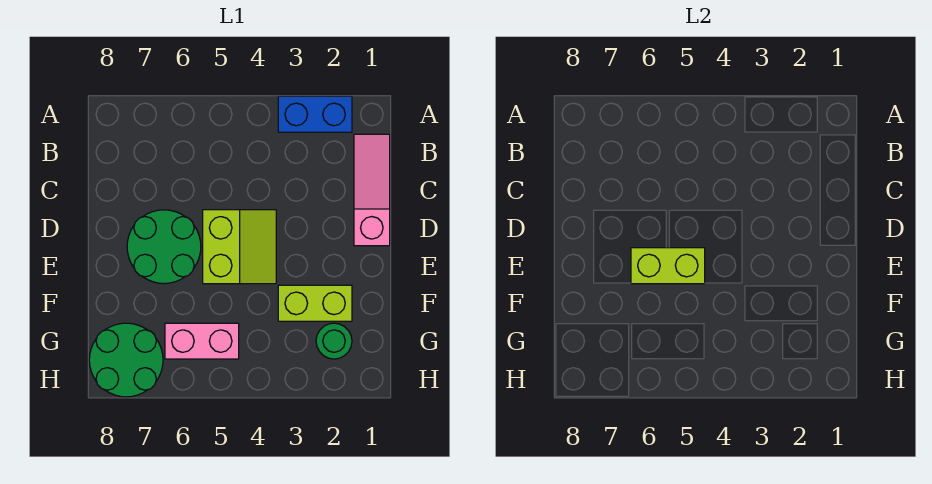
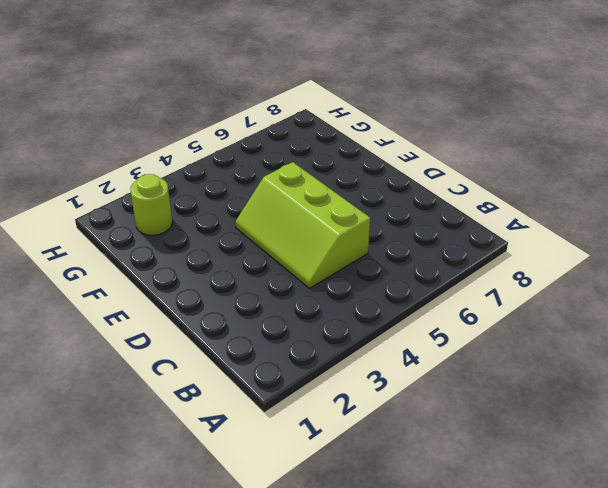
lime 2x3 slope [235,162,370,288] -> lime 2x2 slope [203,210,276,284]
lime 1x1 round brick [130,174,172,235] -> green 1x1 round brick [316,323,352,359]
none -> blue 1x2 brick [278,96,352,132]
none -> pink 1x3 slope [354,134,390,246]

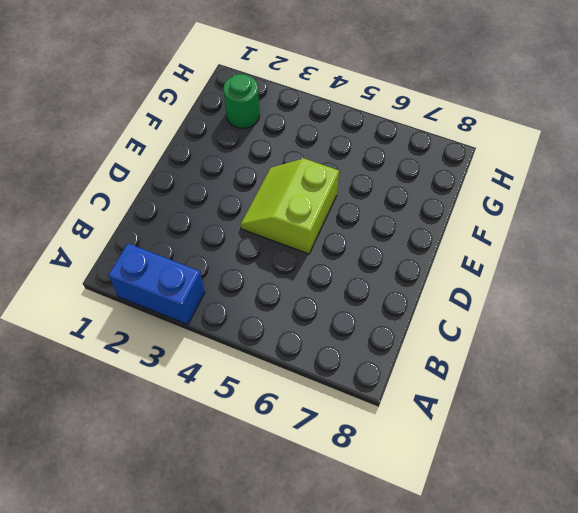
none -> pink 1x3 slope [354,134,390,246]
none -> green 2x2 round brick [127,210,201,284]

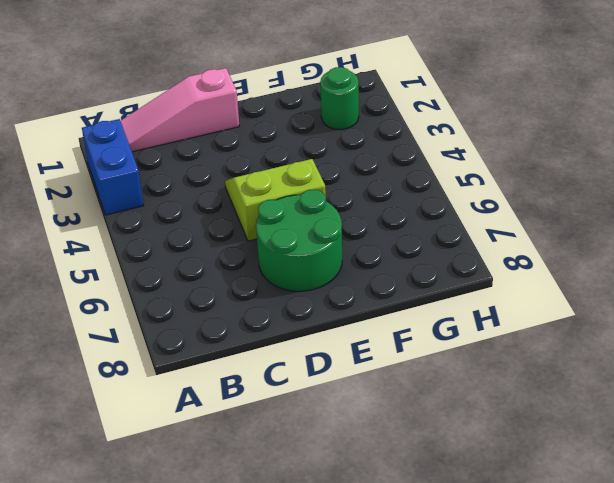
none -> lime 1x2 brick [278,285,352,321]
none -> pink 1x2 brick [165,323,239,359]

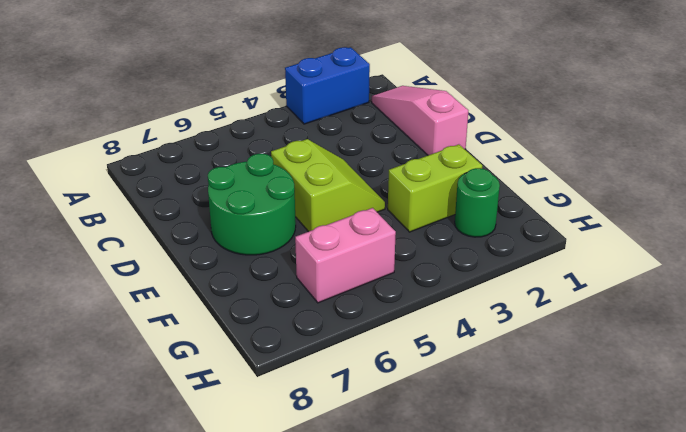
none -> green 2x2 round brick [89,323,163,397]
none -> lime 1x2 brick [631,248,705,284]

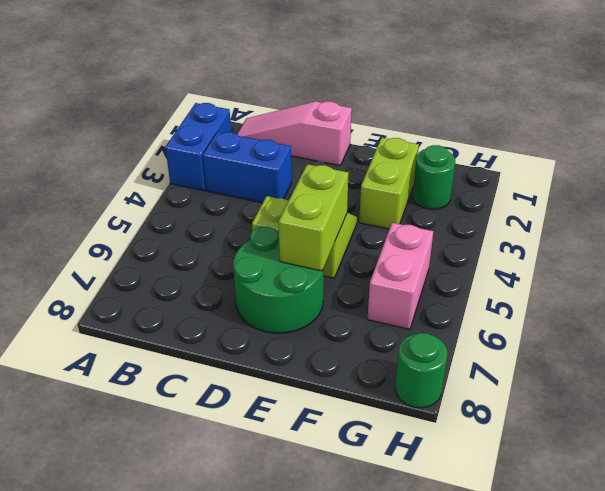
blue 1x2 brick [203,132,292,203] -> none
green 1x1 round brick [395,333,447,408] -> green 2x2 round brick [89,323,163,397]

